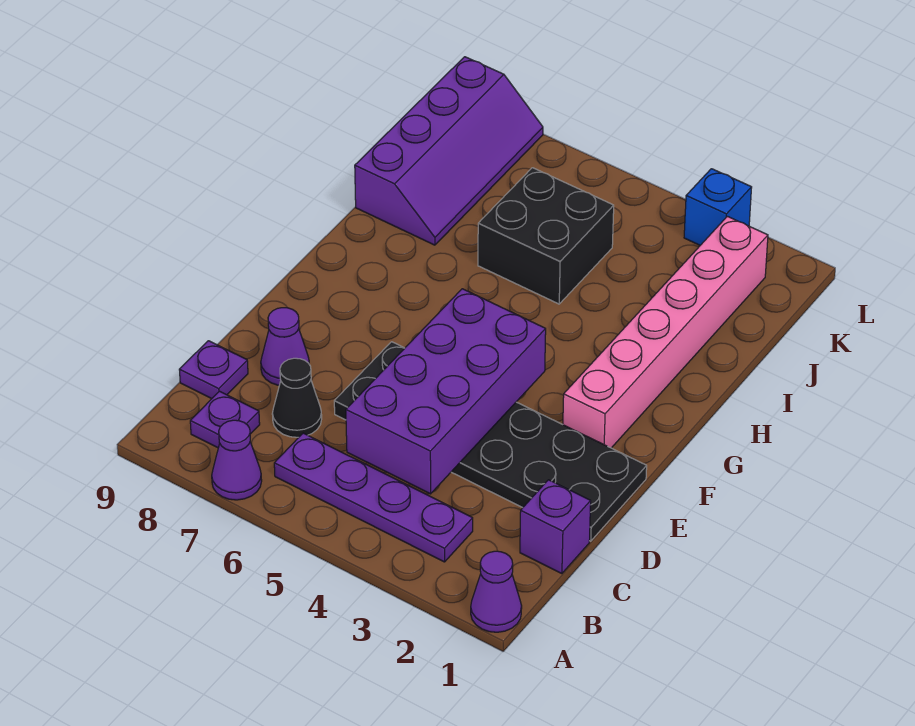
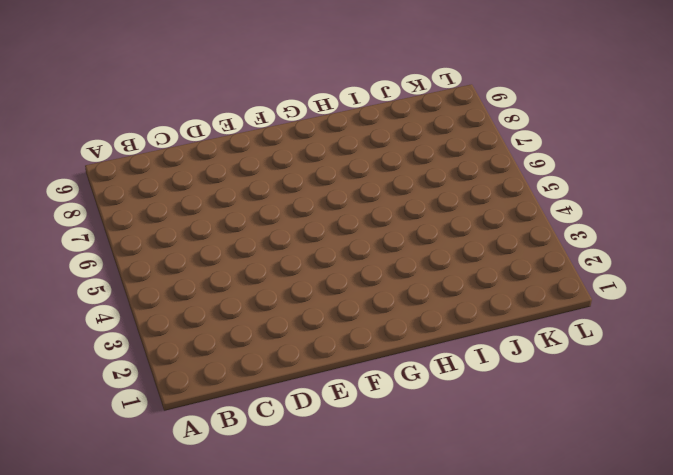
none -> purple 1x1 cone [471,551,522,632]
none -> purple 1x1 cone [212,420,262,500]
none -> purple 1x4 plate [274,433,473,562]

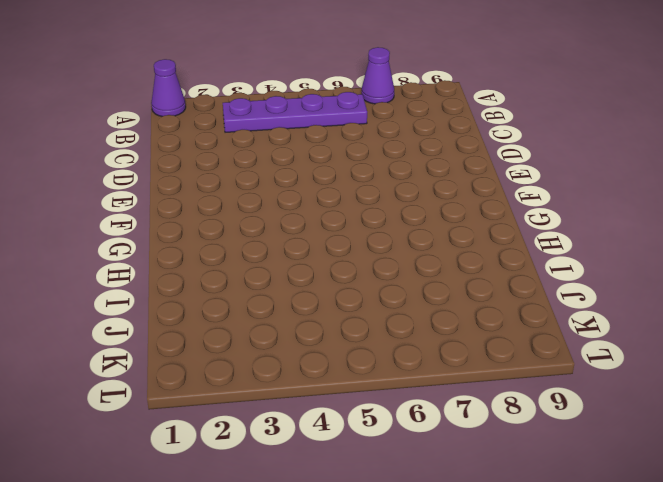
none -> purple 1x1 plate [190,391,260,448]
none -> purple 1x1 brick [520,480,591,574]
none -> black 1x1 cone [272,358,322,437]

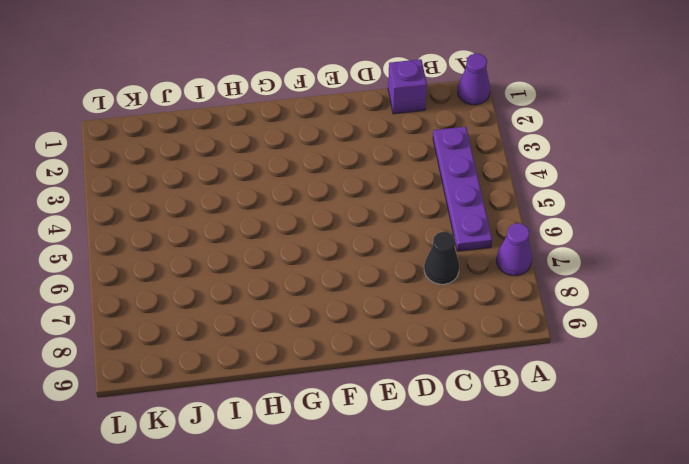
none -> purple 1x1 plate [190,391,260,448]
none -> purple 1x1 plate [179,341,248,399]
none -> black 2x6 plate [334,342,647,541]

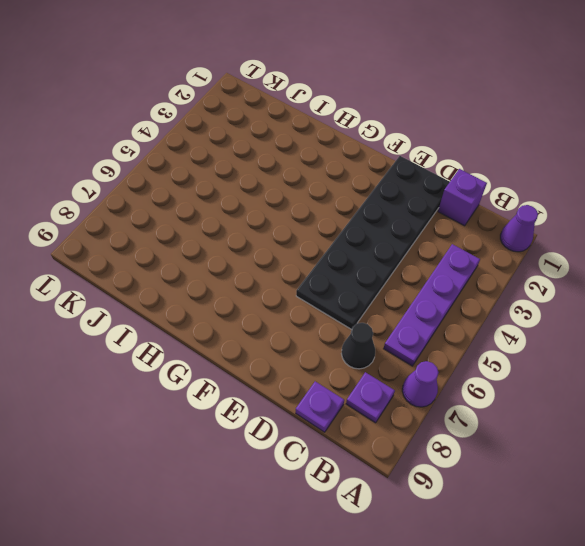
none -> purple 1x1 cone [261,308,309,385]
none -> pink 1x6 brick [563,216,768,448]
none -> black 2x2 brick [478,168,614,304]

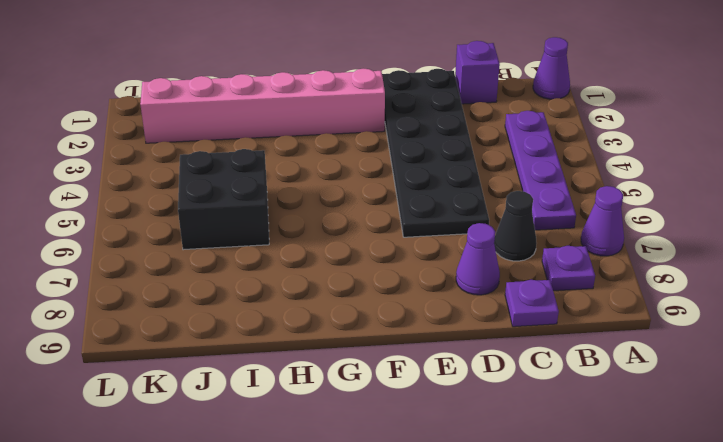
none -> purple 2x4 slope [355,57,543,245]
none -> blue 1x1 brick [684,169,752,245]
none -> purple 2x4 brick [346,289,546,494]

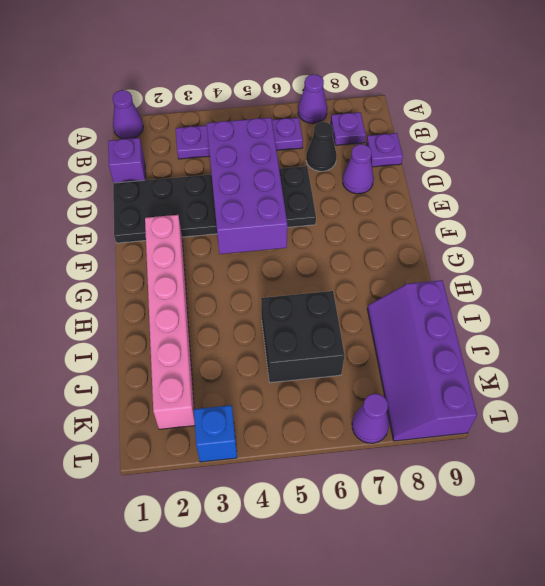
purple 1x1 cone [352,394,389,443] -> none

